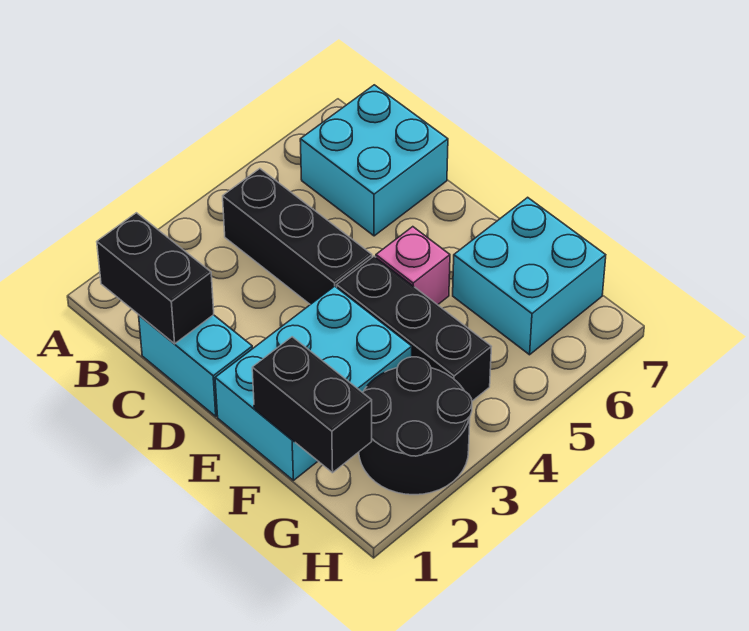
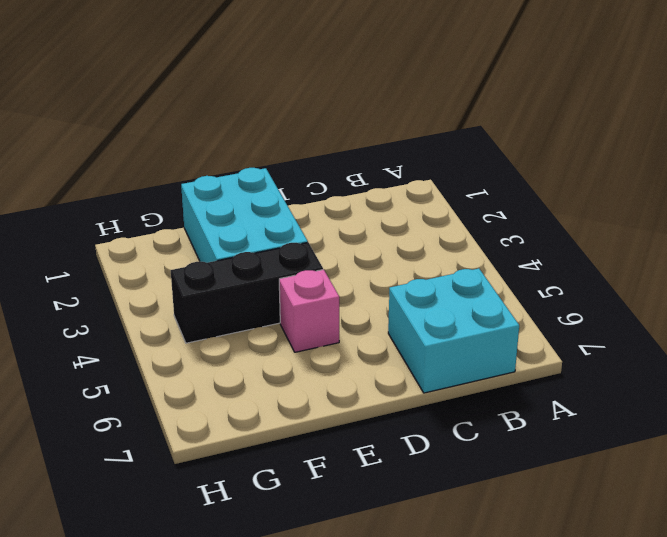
none -> black 1x3 brick [223,169,372,305]
none -> cyan 1x2 brick [139,315,253,416]

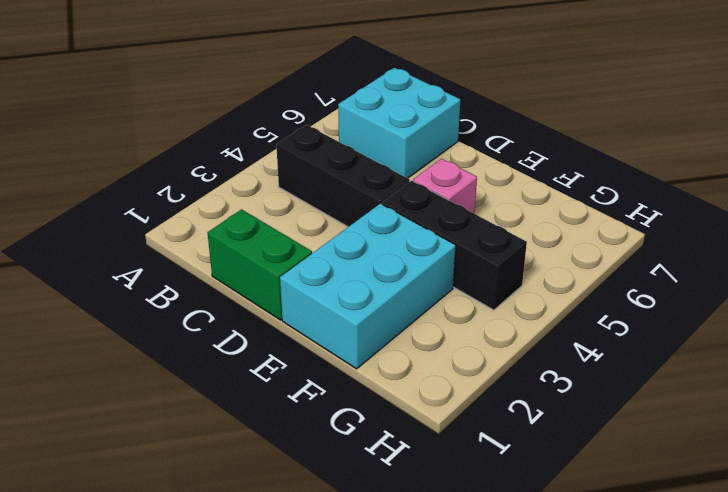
green 1x2 brick [208,209,312,320] -> cyan 1x2 brick [139,315,253,416]
none -> cyan 2x2 brick [453,197,606,355]
none -> black 2x2 round brick [359,357,472,495]

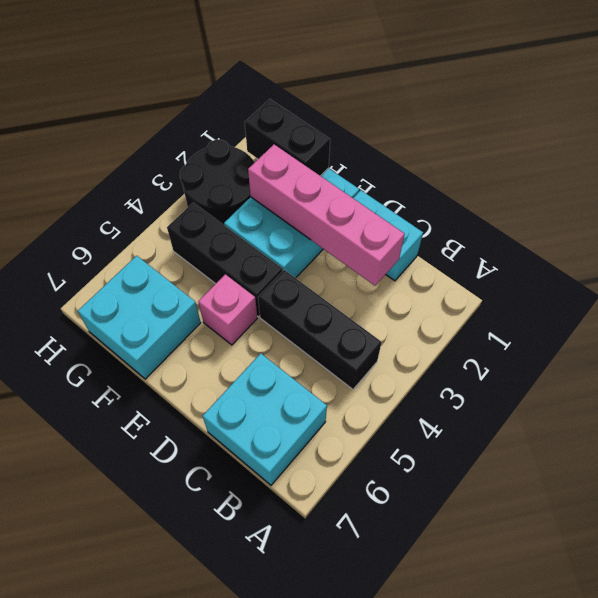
pink 1x4 brick [248,145,405,286] -> none
none -> black 1x2 brick [97,213,214,344]

